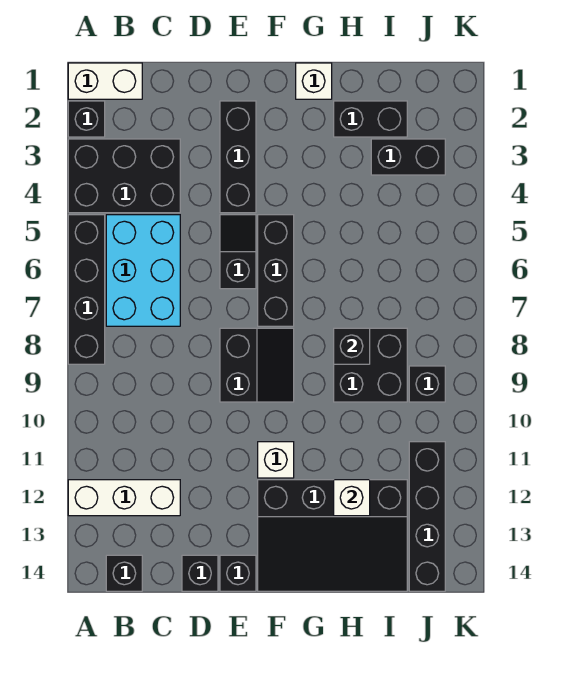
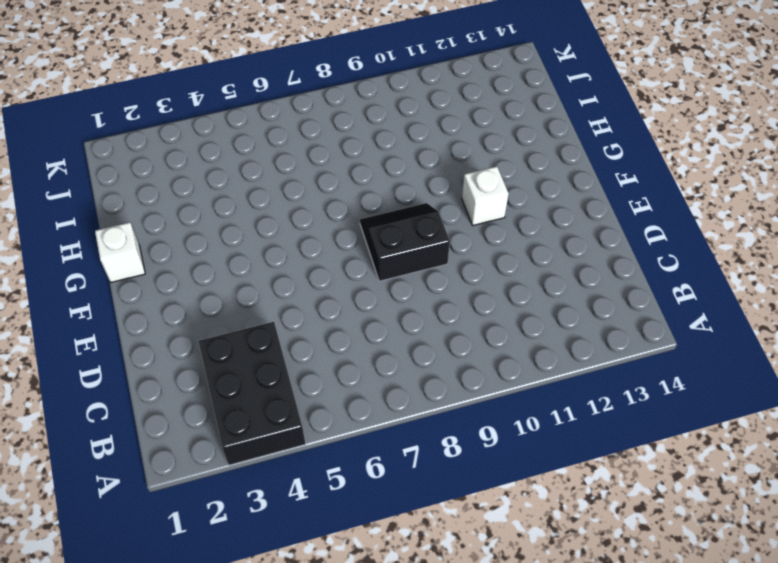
none -> white 1x2 brick [68,63,142,99]
none -> black 1x1 brick [68,101,105,137]
none -> black 1x4 brick [68,215,105,364]

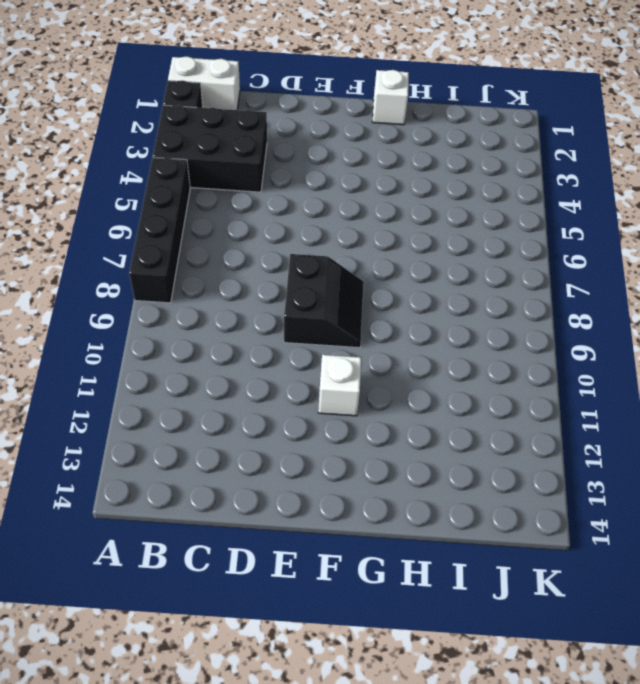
none -> white 1x3 brick [68,480,180,516]
none -> cyan 2x3 brick [106,215,180,326]
none -> black 1x1 brick [106,555,142,591]

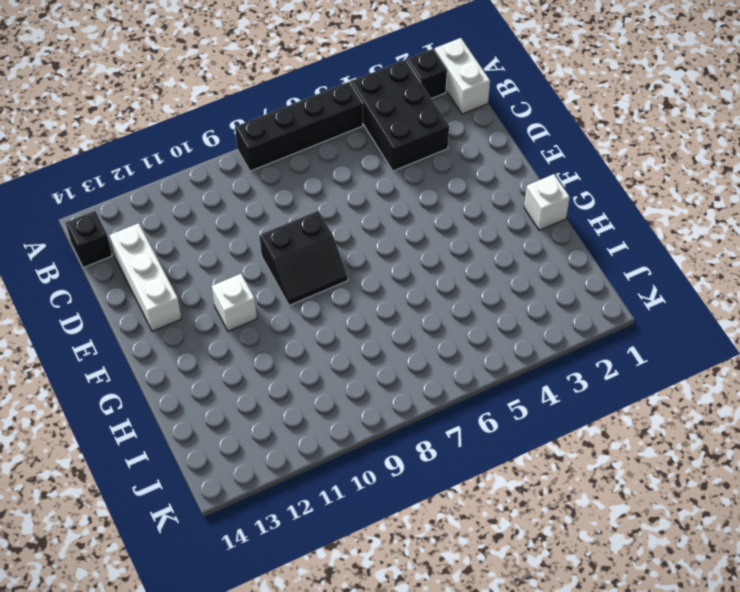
white 1x3 brick [109,223,182,331] -> white 1x3 brick moved to [68,480,180,516]
none -> cyan 2x3 brick [106,215,180,326]
none -> black 1x1 brick [182,555,218,591]
none -> black 1x3 brick [220,101,256,213]

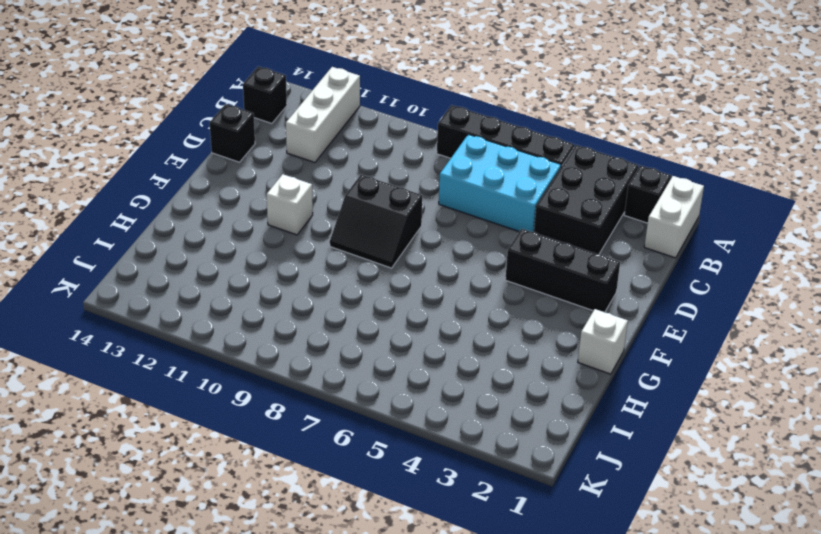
none -> black 1x2 slope [220,215,256,289]
none -> black 1x1 brick [220,555,256,591]
none -> black 1x3 brick [258,215,294,326]

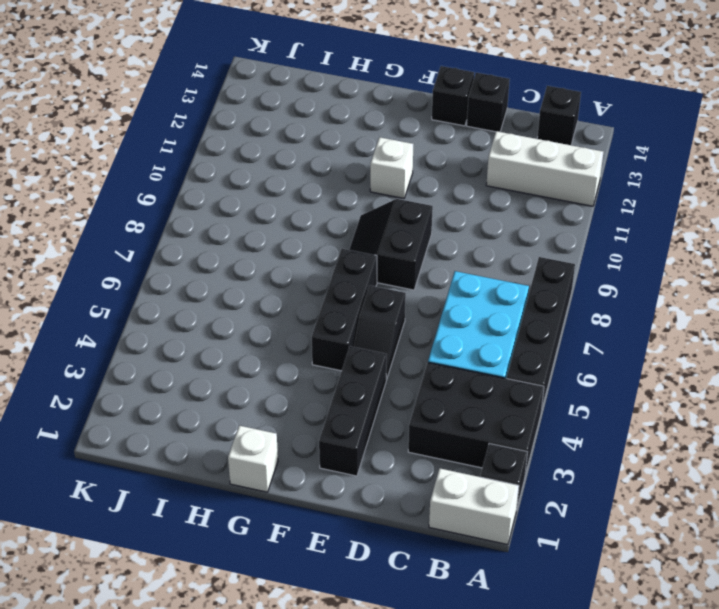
none -> black 3x4 slope [258,480,407,591]
none -> black 1x2 brick [334,101,407,137]
none -> black 2x2 brick [334,328,407,402]

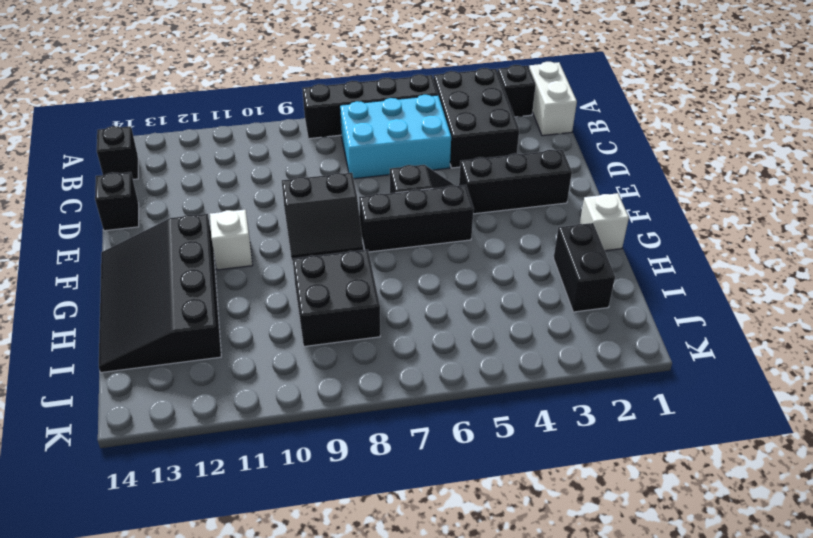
none -> white 1x3 brick [68,480,180,516]
none -> black 1x1 brick [220,555,256,591]
none -> black 1x2 brick [371,139,445,175]

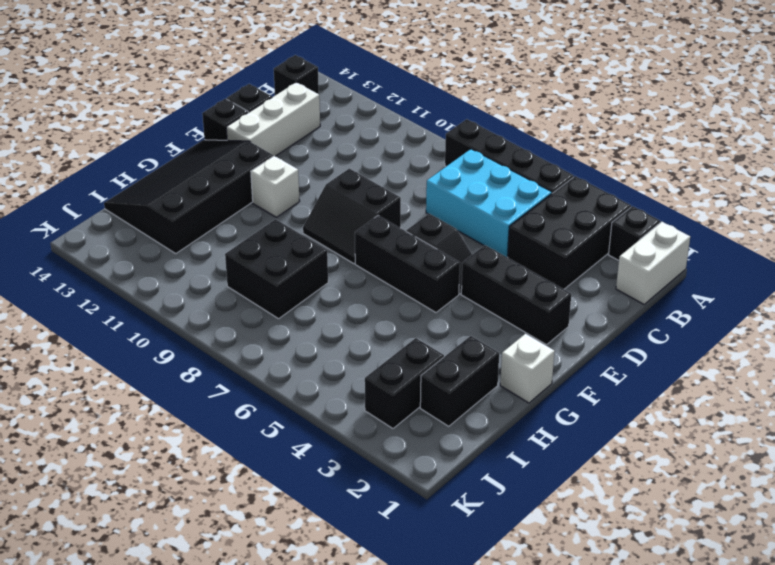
white 1x3 brick [226,82,320,156] -> white 1x3 brick moved to [68,480,180,516]
none -> black 1x1 brick [409,366,445,402]
none -> black 1x4 brick [409,442,445,591]
none -> black 1x1 brick [334,328,370,364]

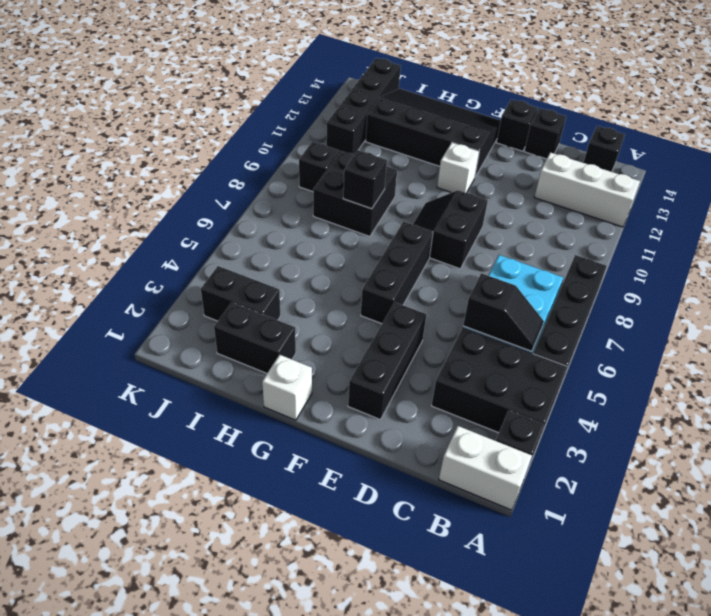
black 1x2 slope [463,273,544,351] -> black 1x2 slope turned to [220,215,256,289]
none -> white 1x1 brick [334,480,370,516]

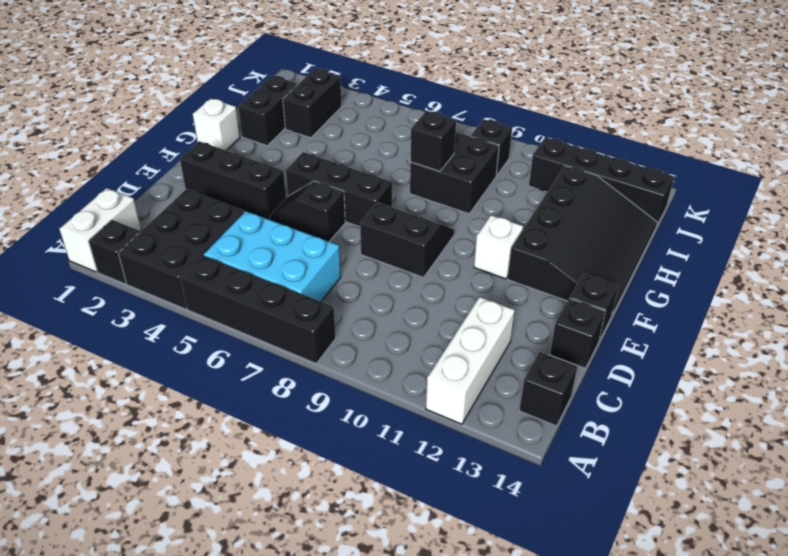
none -> white 1x1 brick [334,480,370,516]

